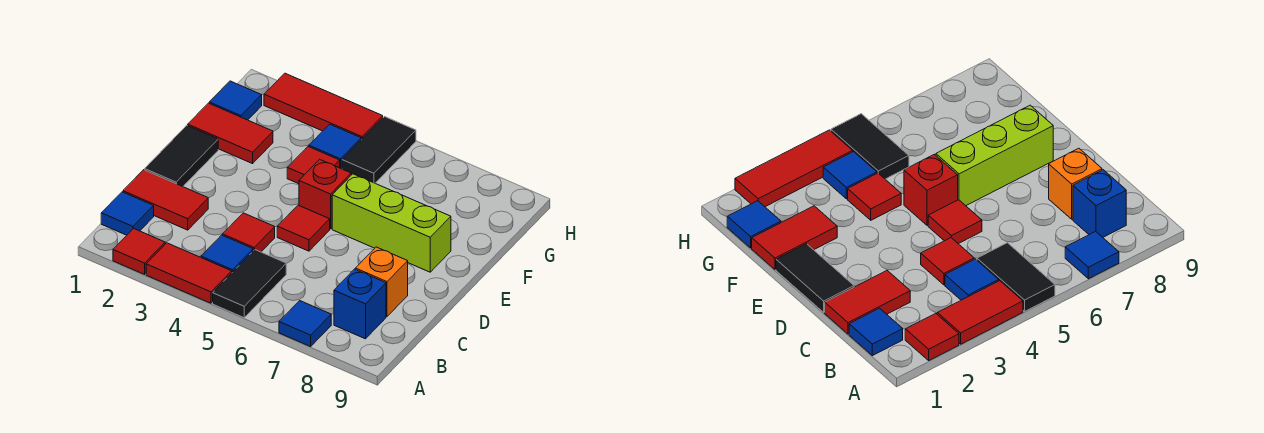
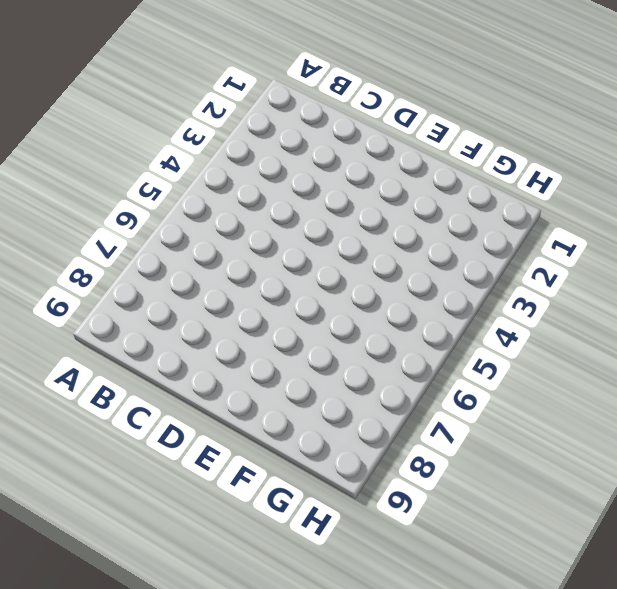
none -> red 1x1 tile [113,228,165,274]
none -> red 1x2 tile [146,243,232,303]
none -> black 1x2 tile [213,250,286,318]

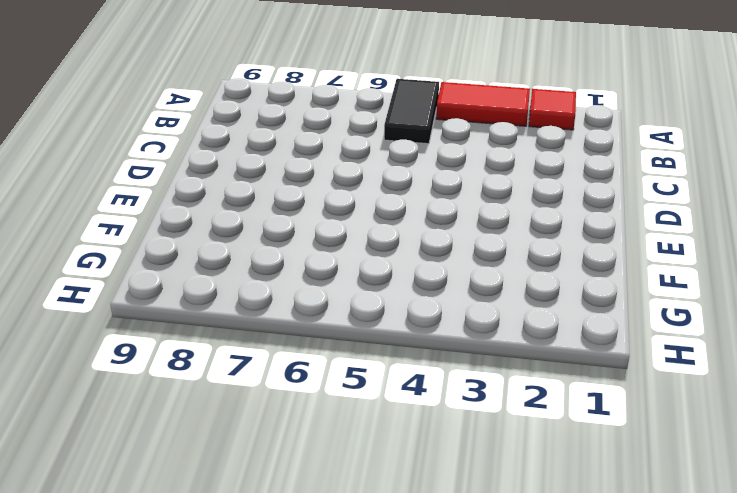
none -> blue 1x1 tile [279,301,331,346]
none -> blue 1x1 tile [101,192,154,235]
none -> blue 1x1 tile [201,235,253,272]

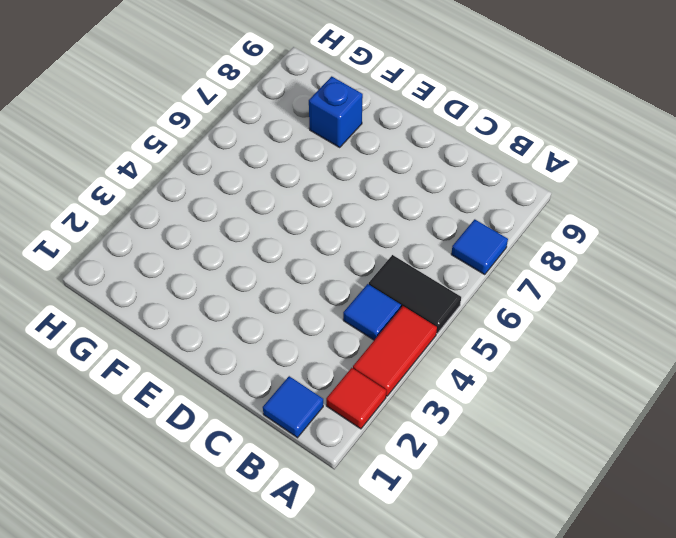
blue 1x1 brick [309,76,363,147] -> blue 1x1 brick moved to [334,269,386,339]
none -> red 1x2 tile [123,170,208,230]
none -> red 1x1 tile [223,213,275,252]
none -> orange 1x1 brick [355,247,408,317]

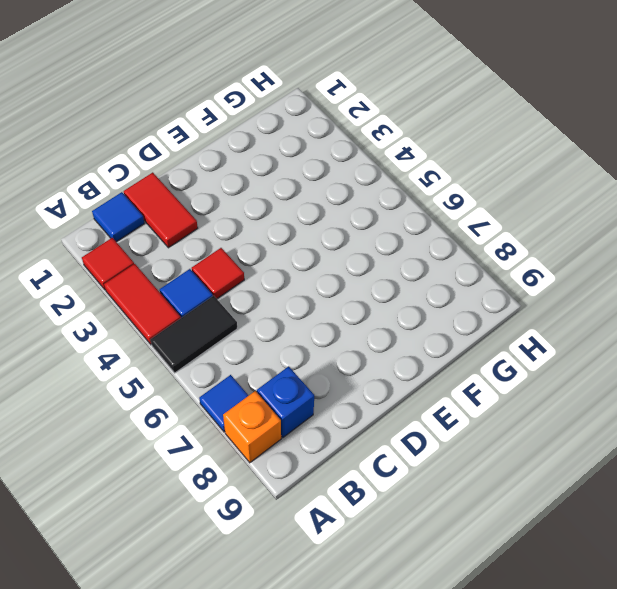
orange 1x1 brick [223,391,281,463] -> orange 1x1 brick moved to [355,247,408,317]
none -> black 1x2 tile [145,125,218,187]
none -> red 1x1 tile [277,205,330,251]
none -> red 1x1 brick [299,159,351,229]

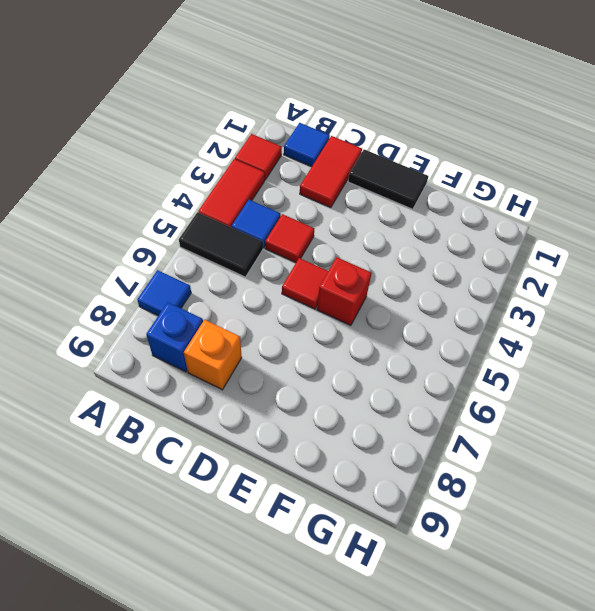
none -> lime 1x3 brick [332,174,451,272]
none -> red 1x2 tile [188,103,273,164]
none -> red 1x1 tile [287,147,340,184]

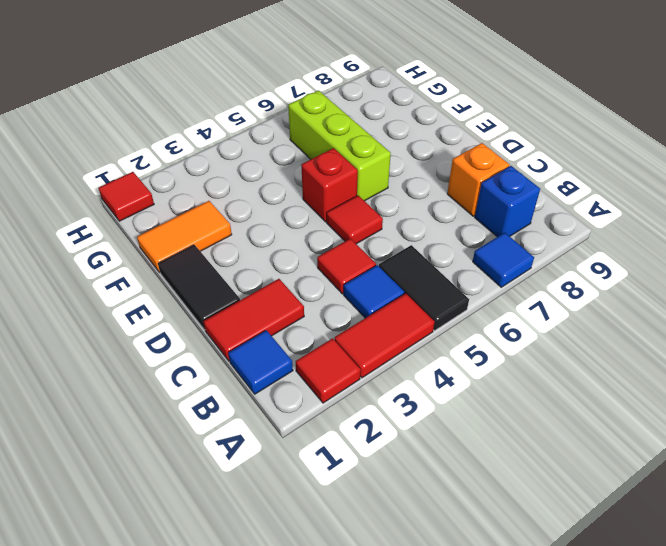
lime 1x3 brick [288,90,391,201] -> lime 1x3 brick turned to [332,174,451,272]
orange 1x2 tile [137,201,232,272] -> red 1x2 tile [188,103,273,164]
red 1x1 tile [98,172,154,221] -> red 1x1 tile moved to [287,147,340,184]
none -> blue 1x1 tile [209,81,262,120]
none -> blue 1x1 tile [309,124,361,169]
none -> black 1x2 tile [342,117,416,183]

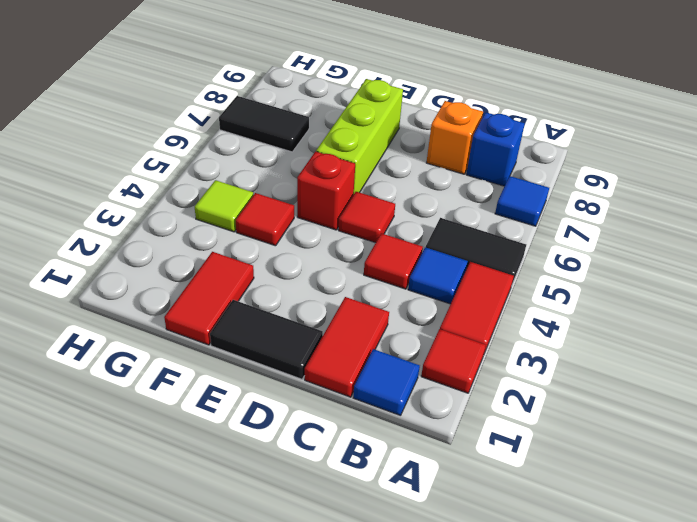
lime 1x1 tile [195,180,253,232] -> blue 1x1 tile [309,124,361,169]
black 1x2 tile [219,96,309,152] -> black 1x2 tile moved to [342,117,416,183]
none -> blue 1x1 tile [209,81,262,120]
none -> red 1x3 tile [264,73,383,140]

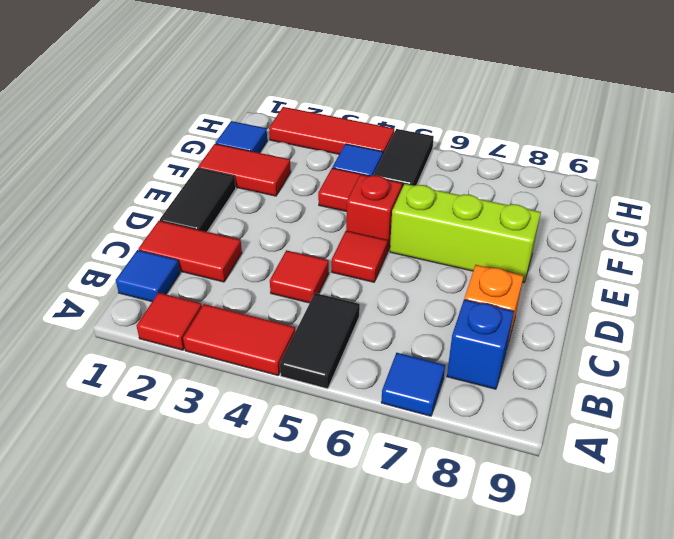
none -> blue 1x1 tile [201,235,253,272]

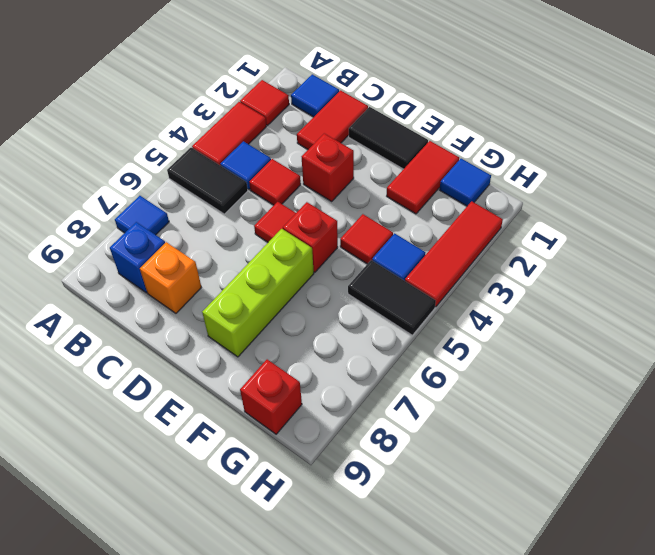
red 1x1 brick [302,133,354,201] -> none
red 1x1 brick [240,359,302,434] -> none

